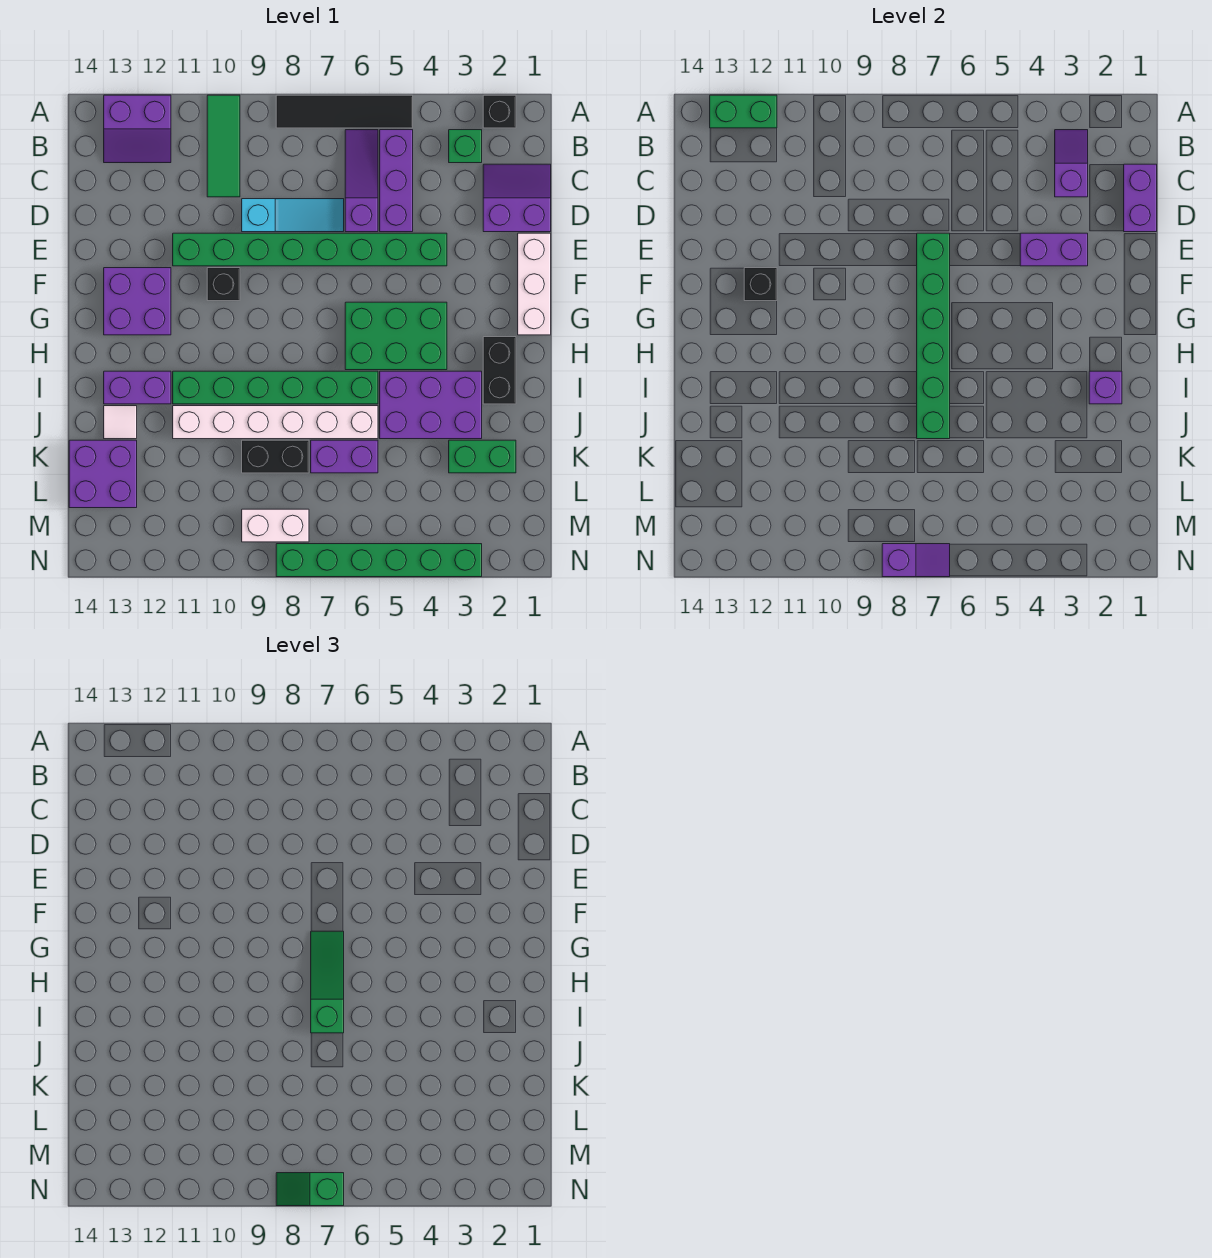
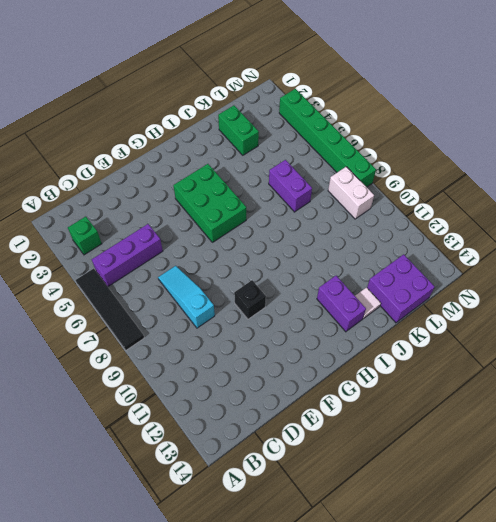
none -> black 1x1 brick [483,95,516,128]
none -> green 1x3 tile [207,95,240,197]
none -> purple 2x2 slope [104,95,171,163]
none -> purple 1x3 slope [345,130,378,232]

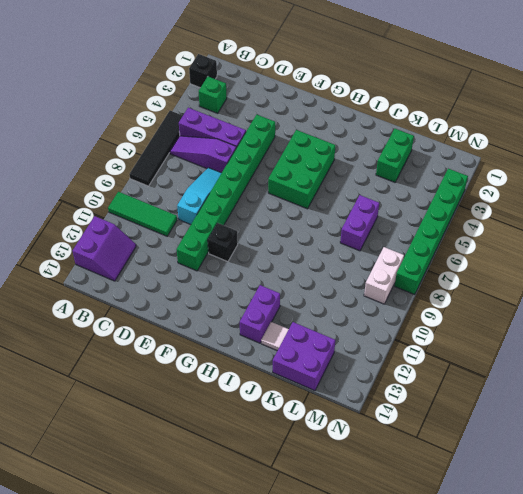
none -> purple 2x2 slope [483,164,551,232]
none -> white 1x3 brick [518,233,551,335]
none -> purple 2x2 brick [104,268,171,335]
none -> black 1x2 brick [483,337,516,404]

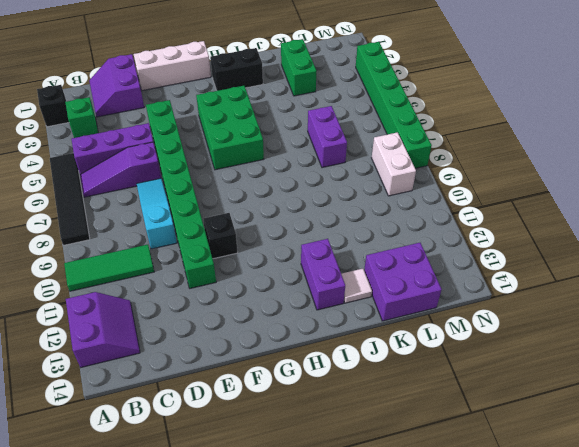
none -> purple 2x2 brick [104,268,171,335]
none -> purple 2x3 brick [380,371,482,439]
none -> green 1x6 brick [173,371,378,404]
none -> white 1x6 brick [173,406,378,439]

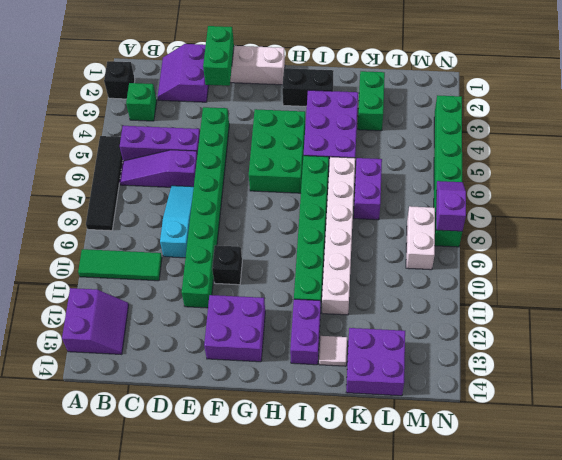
green 1x2 brick [203,26,234,86] -> green 1x2 brick moved to [710,95,777,128]
none -> black 1x2 brick [242,440,309,473]
none -> purple 1x2 slope [1055,130,1088,197]
none -> purple 1x2 brick [1124,164,1157,232]
none -> purple 1x2 brick [1020,233,1088,266]

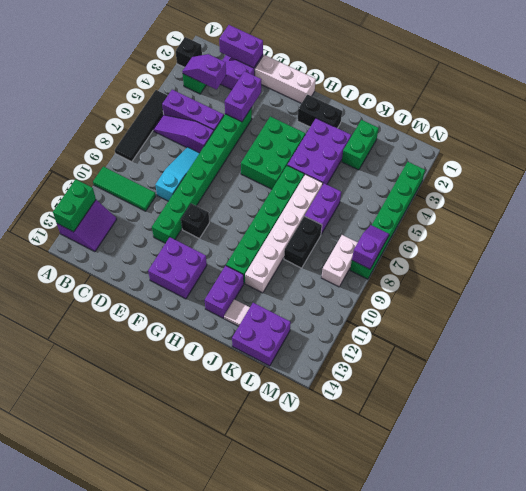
none -> green 1x6 brick [917,233,950,439]
none -> black 1x1 brick [744,268,777,301]
none -> purple 1x1 brick [1089,371,1122,404]
none -> green 1x3 slope [311,931,344,1033]

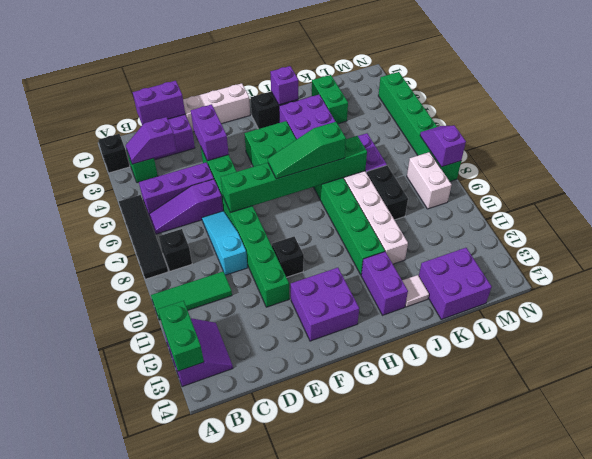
black 1x1 brick [159,229,192,271] -> black 1x1 brick moved to [744,268,777,301]
none -> green 1x2 slope [276,1173,344,1206]

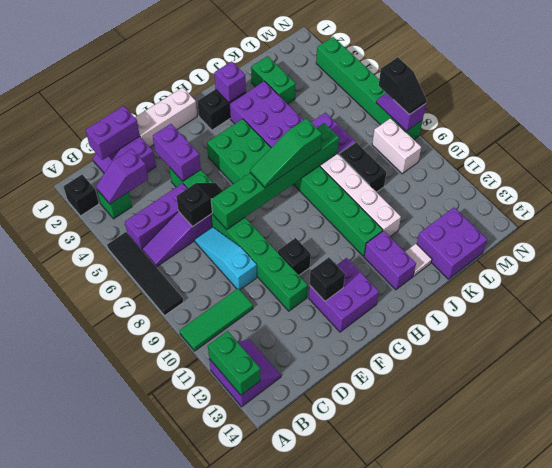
black 1x2 slope [176,183,223,227] -> none
black 1x2 slope [379,57,427,115] -> green 1x2 slope [276,1173,344,1206]

